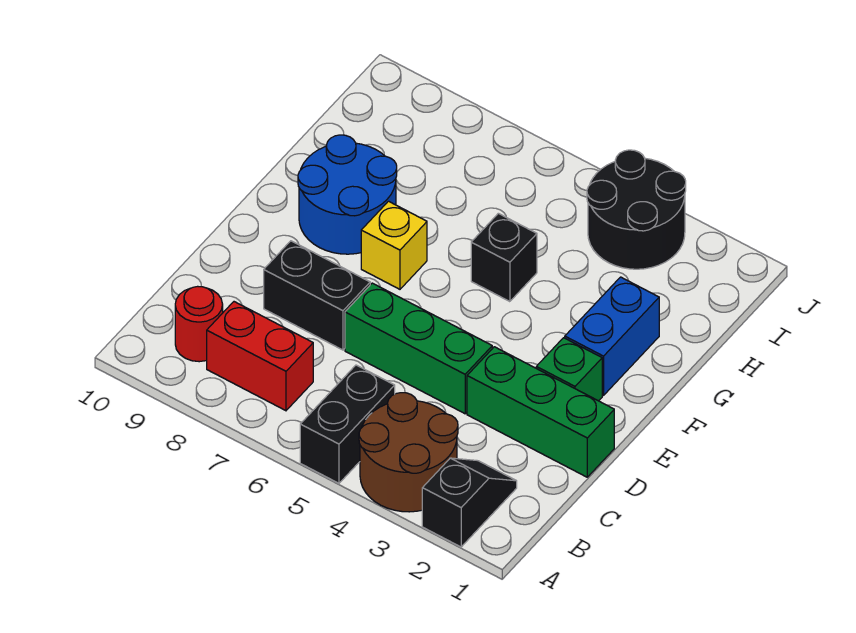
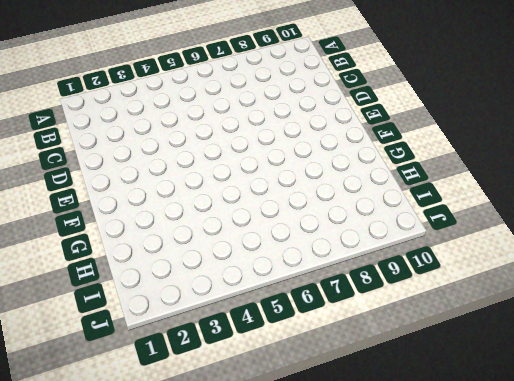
none -> black 1x2 slope [422,458,517,547]
none -> brown 2x2 round brick [359,393,458,512]
none -> black 1x2 brick [300,365,395,483]

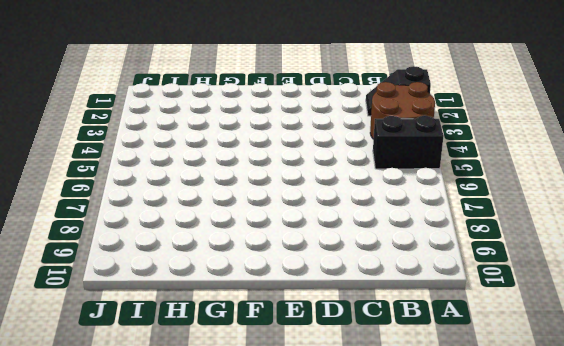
none -> red 1x2 brick [207,302,313,411]
none -> red 1x1 round brick [175,286,223,362]
none -> green 1x3 brick [467,347,614,477]

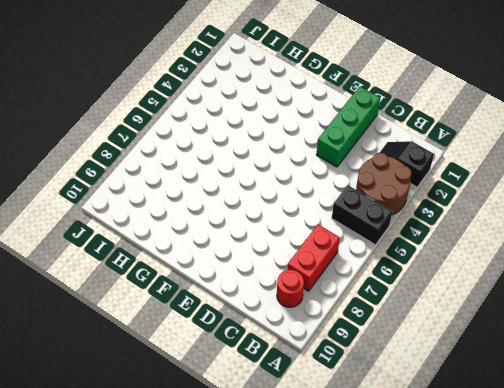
none -> green 1x3 brick [345,283,492,414]
none -> black 1x2 brick [264,241,370,350]
none -> green 1x1 brick [536,338,602,401]

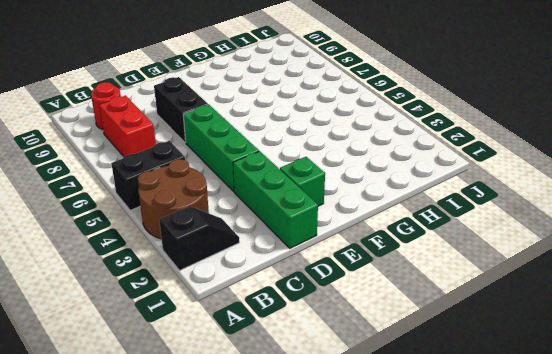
none -> blue 1x2 brick [565,277,659,395]
none -> yellow 1x1 brick [361,201,427,289]
none -> blue 2x2 round brick [298,135,397,254]

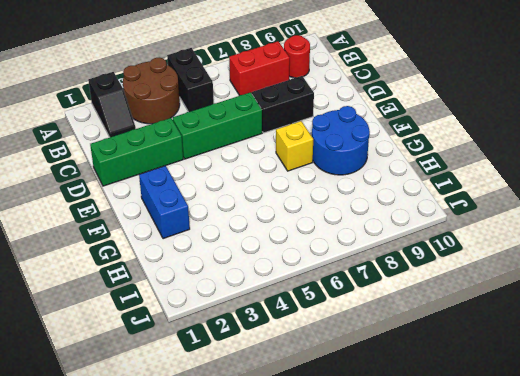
none -> green 1x1 brick [536,338,602,401]
none -> black 1x1 brick [471,213,537,302]
none -> black 2x2 round brick [587,150,686,269]

